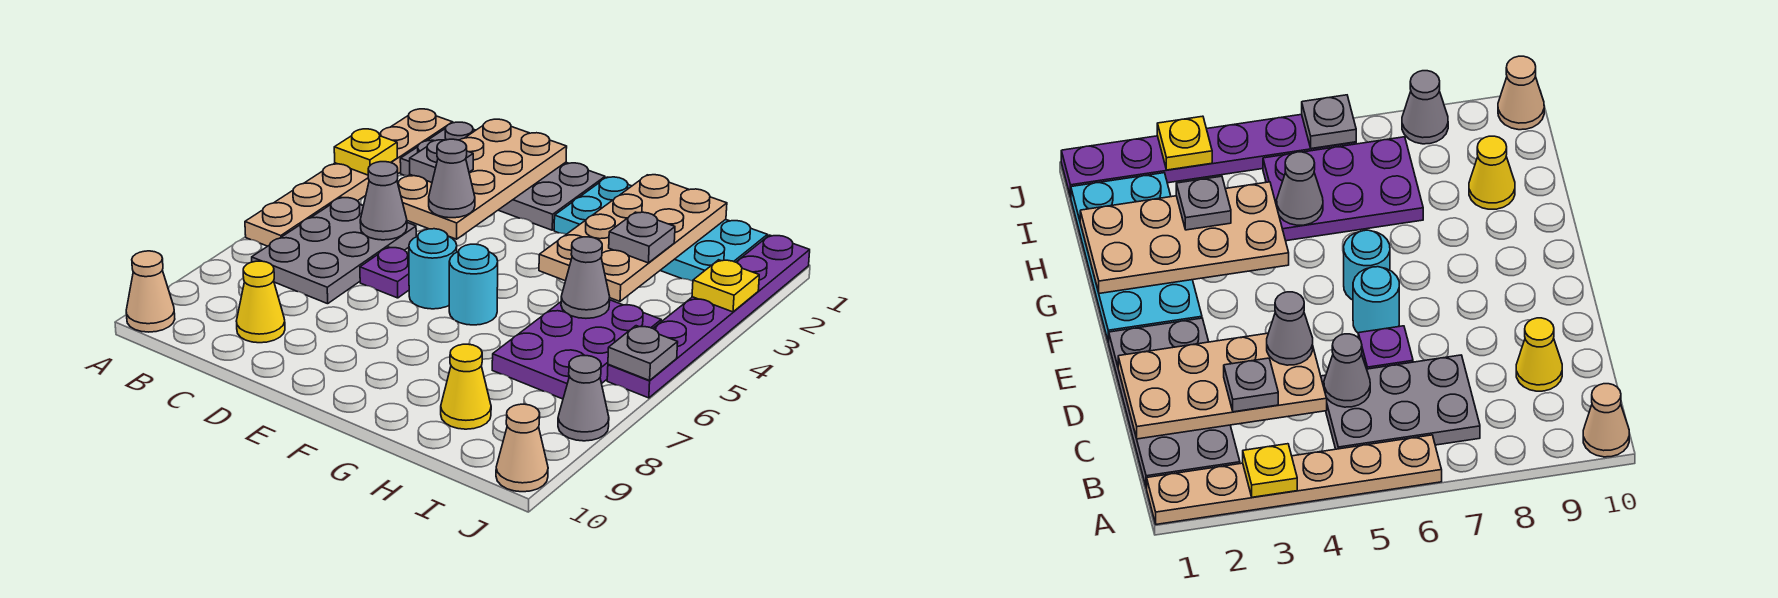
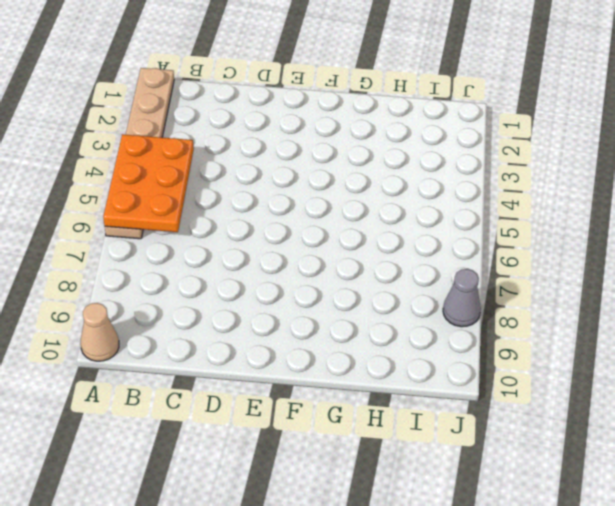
orange 2x3 plate [103,134,194,232] -> none
none -> grey 2x4 plate [400,122,605,230]
none -> grey 2x3 plate [252,198,416,304]
none -> yellow 1x1 cone [237,261,285,343]

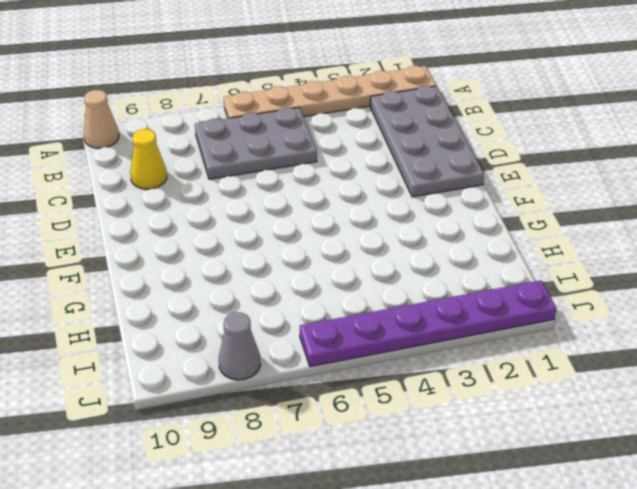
none -> purple 1x1 plate [360,247,409,298]
none -> cyan 1x1 round brick [409,229,457,309]
none -> cyan 2x4 plate [554,177,767,281]

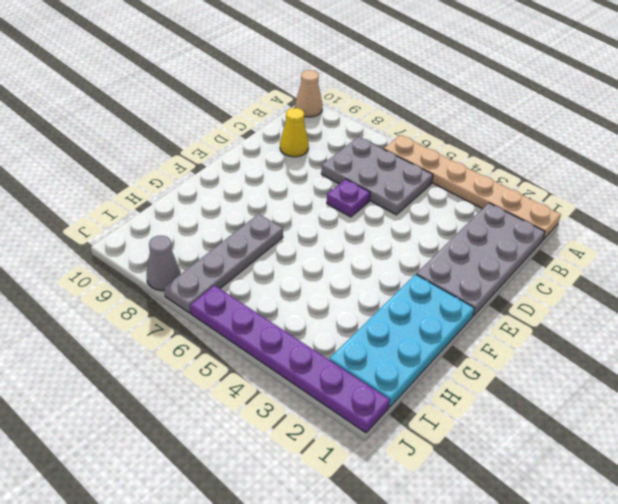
grey 1x4 plate [164,214,283,313] -> purple 2x3 plate [492,300,661,399]
none -> cyan 1x1 round brick [409,229,457,309]
none -> cyan 1x1 round brick [449,244,498,325]
none -> yellow 1x1 cone [441,344,491,429]

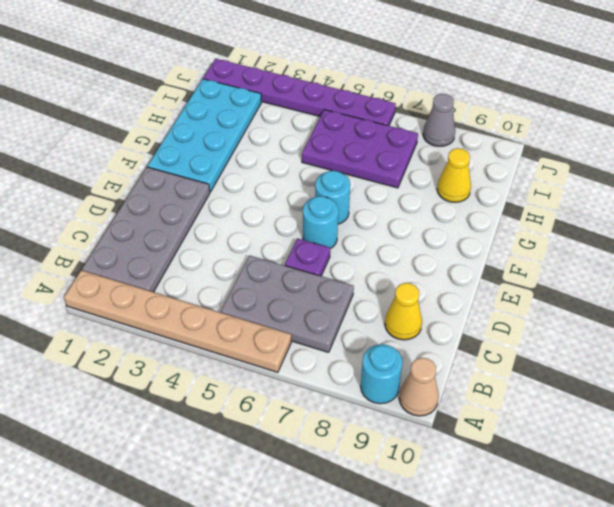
cyan 1x1 round brick [361,344,402,404] -> none
none -> tan 1x1 cone [496,404,548,492]
none -> yellow 1x1 plate [334,129,397,175]
none -> tan 2x4 plate [398,119,567,239]

